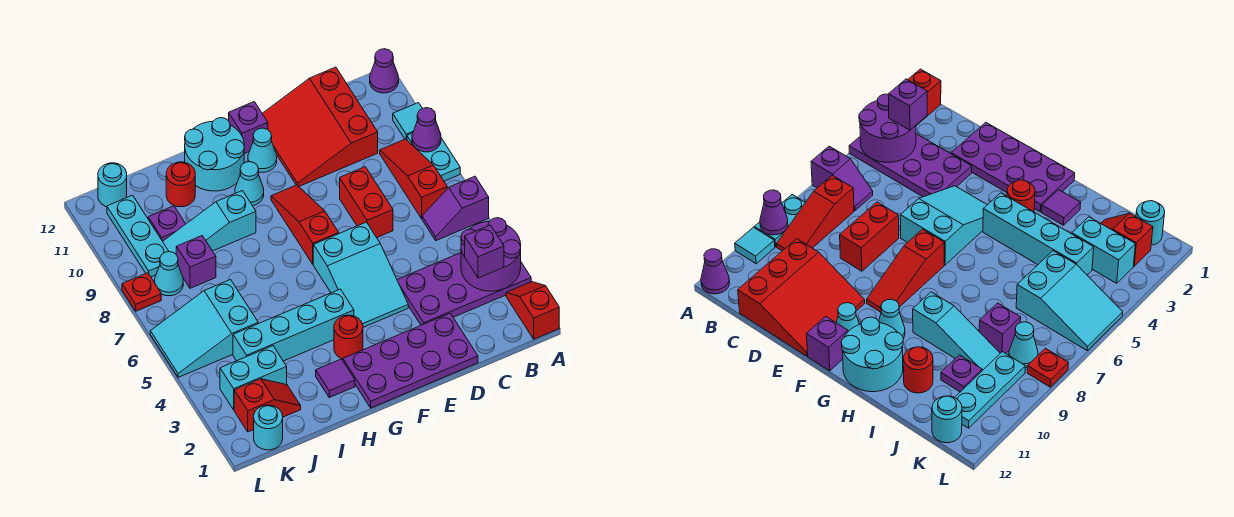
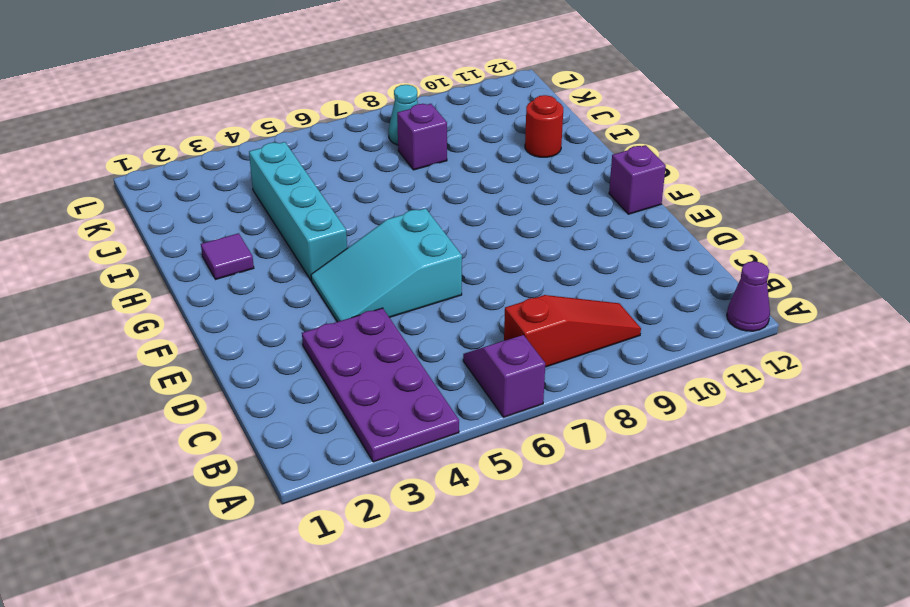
none -> red 1x2 slope [506,282,559,339]
none -> cyan 1x2 plate [407,133,460,181]
none -> cyan 1x1 tile [393,103,422,140]
none -> red 3x3 slope [262,67,378,186]

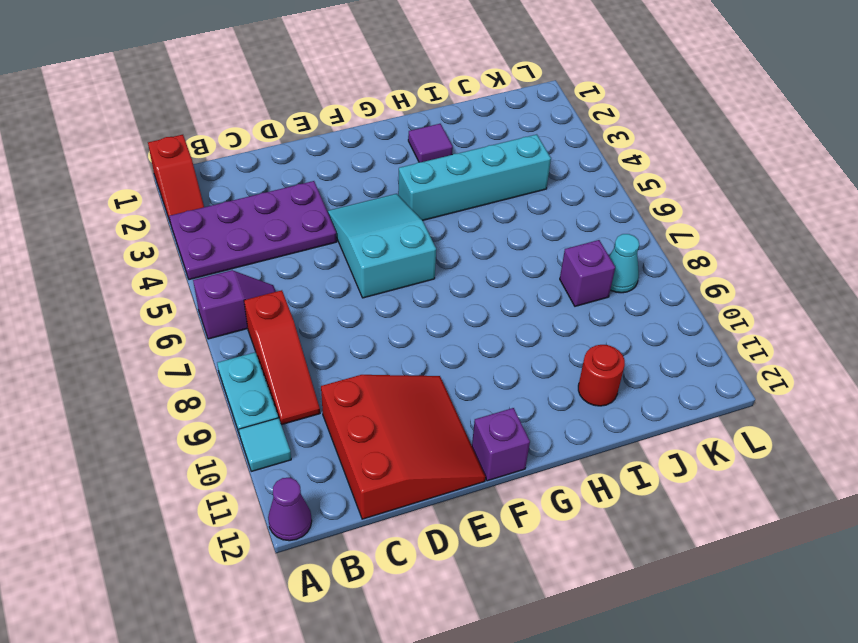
none -> purple 2x4 plate [343,313,478,408]
none -> red 1x2 brick [340,167,393,238]
none -> red 1x3 slope [271,185,339,264]
none -> cyan 1x1 cone [248,128,277,172]

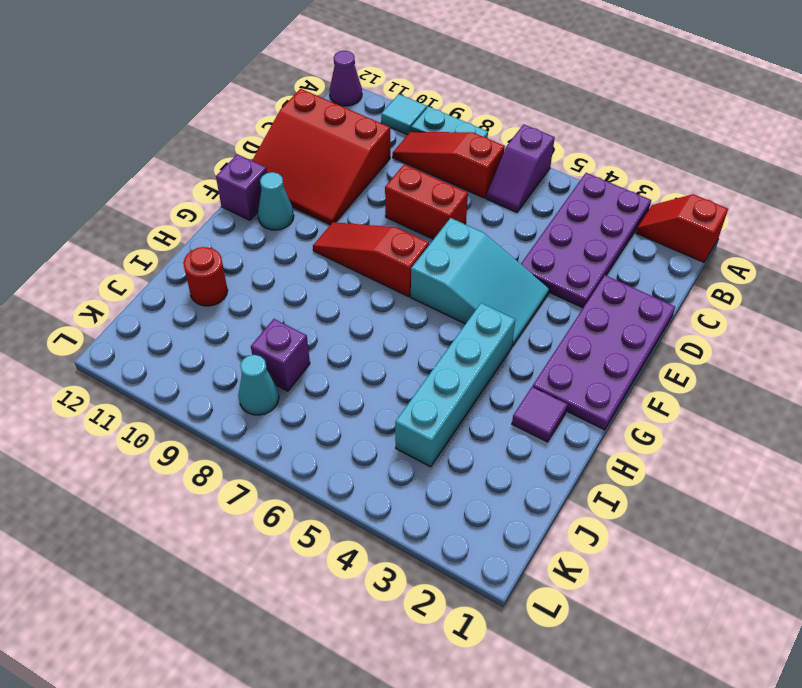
none -> red 1x1 round brick [334,315,363,359]
none -> cyan 1x1 cone [235,162,264,206]
none -> cyan 2x2 round brick [185,118,244,191]
none -> cyan 1x3 slope [163,191,256,254]

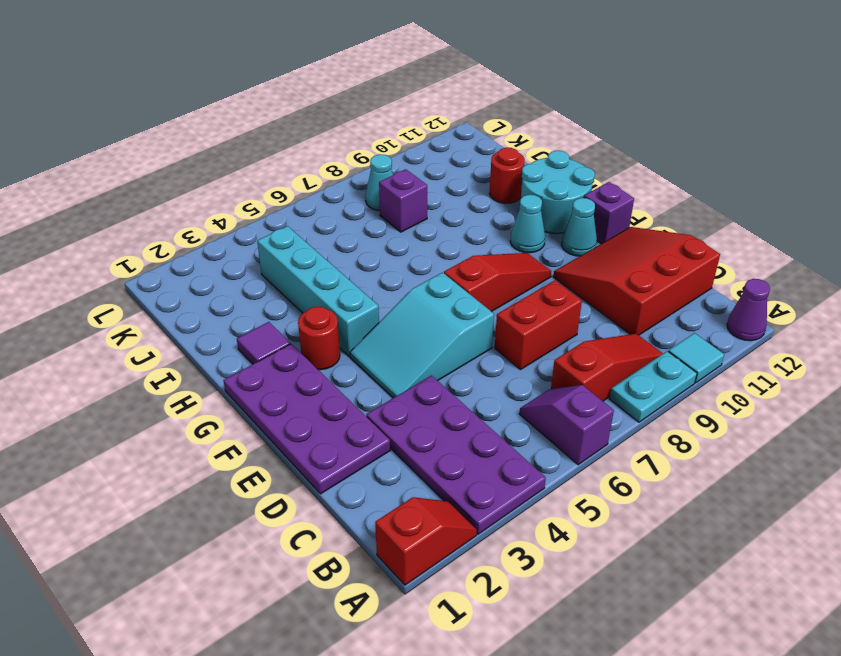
none -> cyan 1x3 slope [163,191,256,254]
none -> red 1x2 slope [234,379,301,432]
none -> cyan 1x2 brick [220,346,287,410]
none -> cyan 2x3 slope [150,280,258,377]

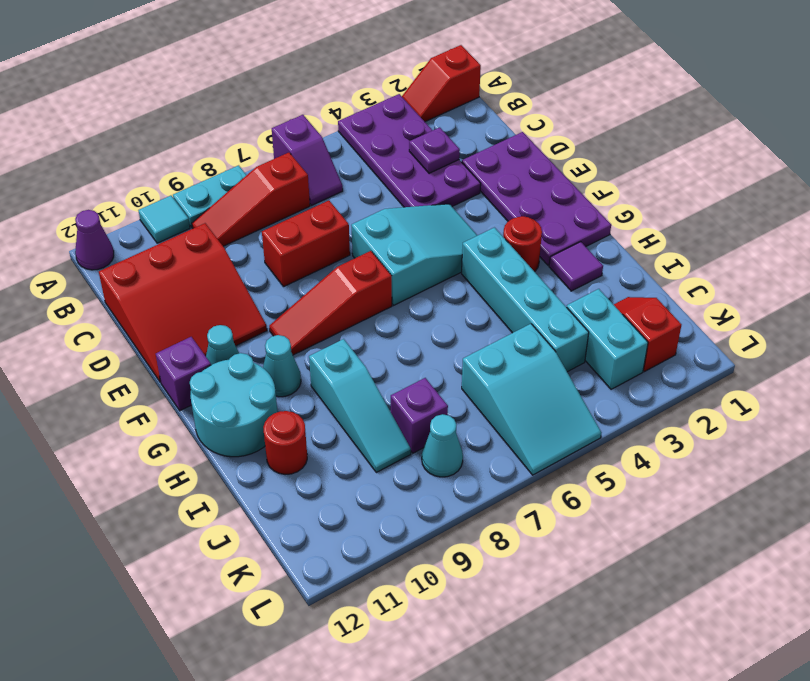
purple 1x1 plate [409,127,460,173] -> purple 1x1 plate moved to [148,206,185,241]
none -> cyan 1x1 round brick [254,405,283,450]
none -> cyan 1x3 plate [107,195,169,277]
none -> cyan 1x1 round brick [98,163,127,207]
none -> red 1x1 plate [122,273,161,311]

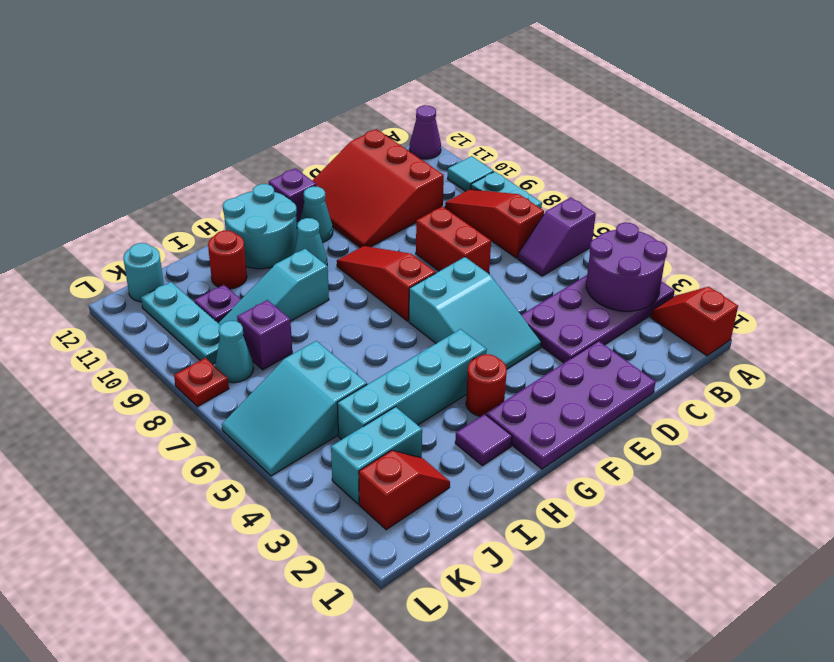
none -> cyan 1x1 round brick [254,405,283,450]
none -> purple 1x1 cone [412,108,441,152]
none -> purple 1x1 brick [465,225,504,278]

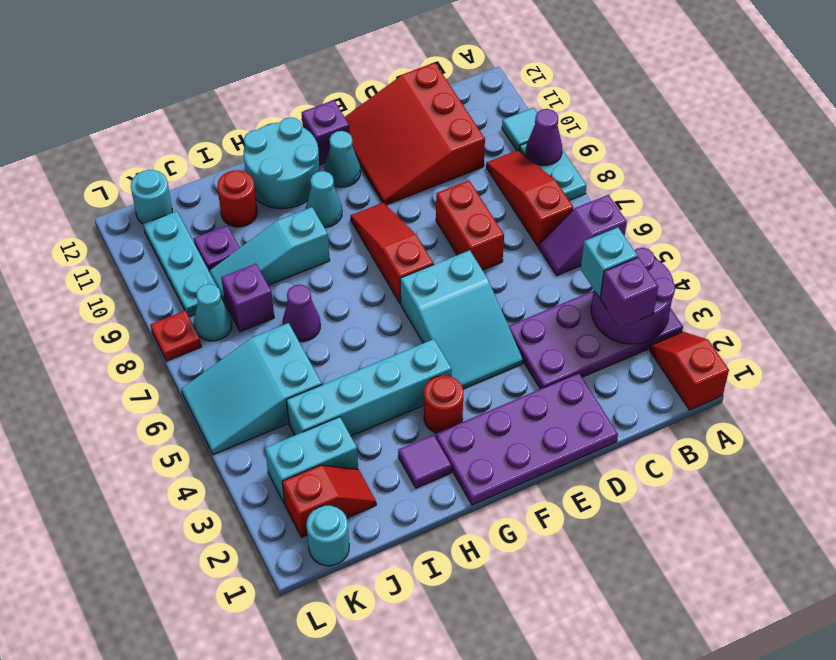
cyan 1x1 brick [581,227,638,298] -> none
purple 1x1 cone [283,285,320,342] -> purple 1x1 cone moved to [370,49,399,93]

